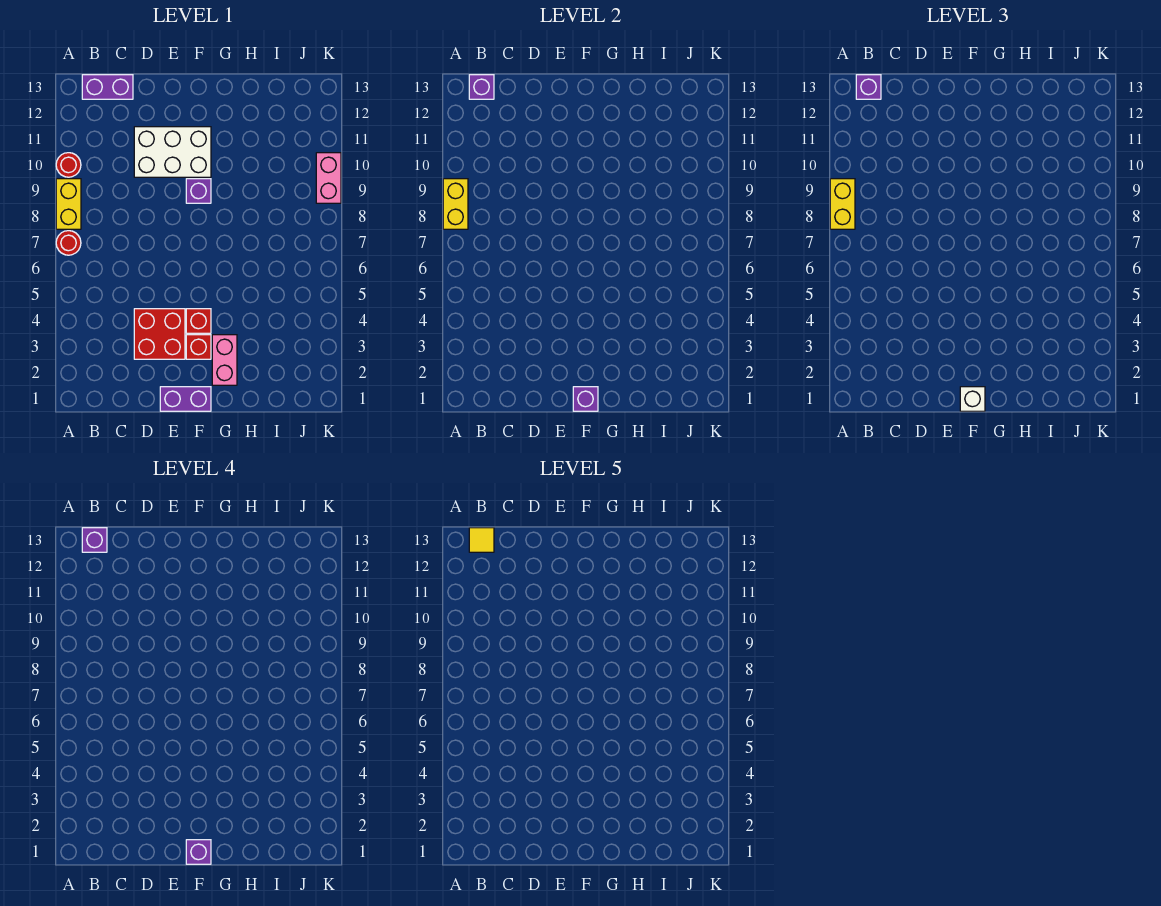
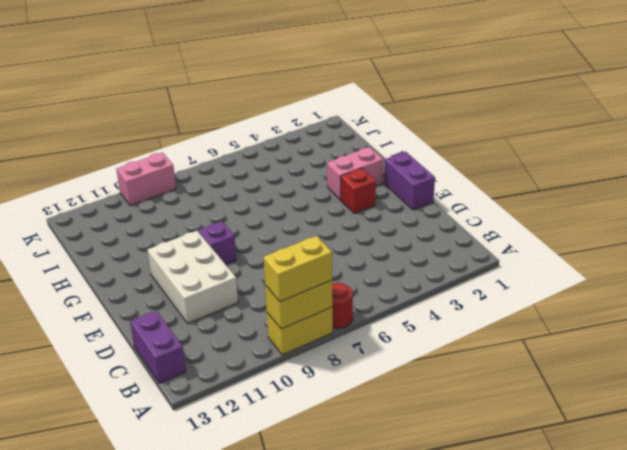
none -> red 1x1 round brick [56,153,81,177]
none -> red 2x2 brick [134,309,185,359]
none -> red 1x1 brick [186,309,211,333]

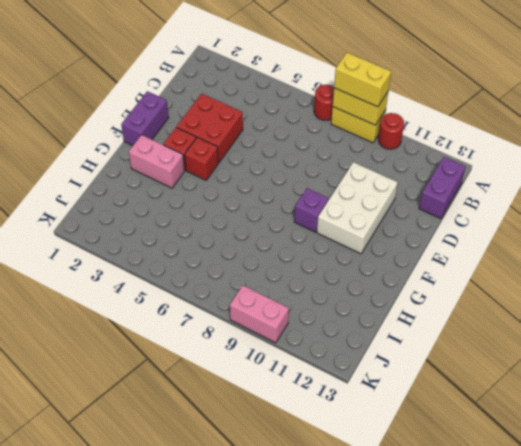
none -> purple 1x1 brick [469,75,494,99]
none -> purple 1x1 brick [573,387,598,411]
none -> purple 1x1 brick [856,75,881,99]

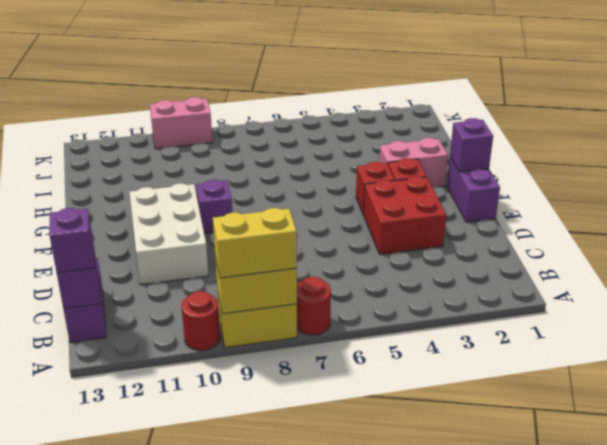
none -> white 1x1 brick [960,387,985,411]
none -> purple 1x1 brick [82,528,107,552]
none -> purple 1x1 brick [186,840,211,864]

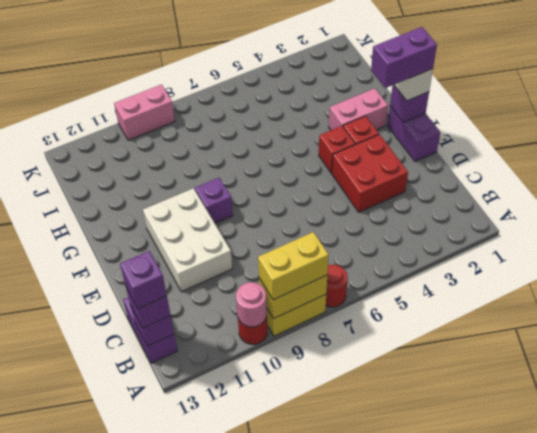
pink 1x1 round brick [236,282,267,327] -> none
purple 1x2 brick [371,27,437,88] -> purple 1x1 brick [186,840,211,864]
none -> yellow 1x1 tile [469,528,494,552]

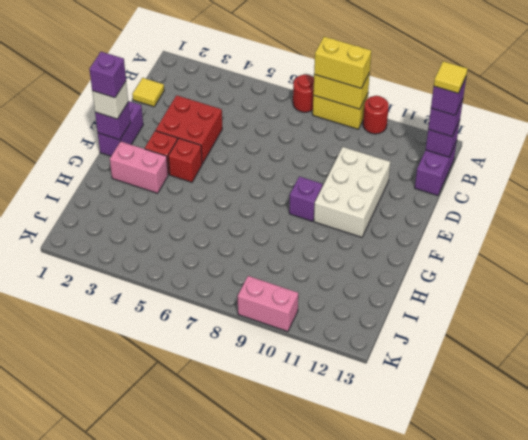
yellow 1x1 tile [132,78,164,107] -> none

